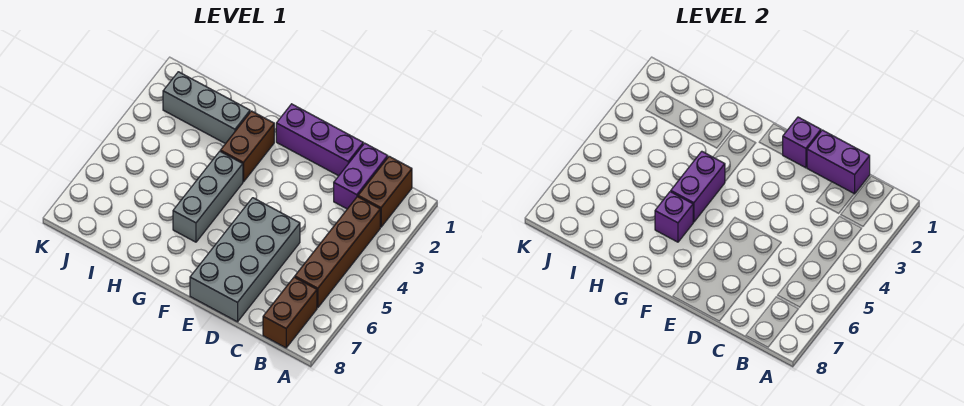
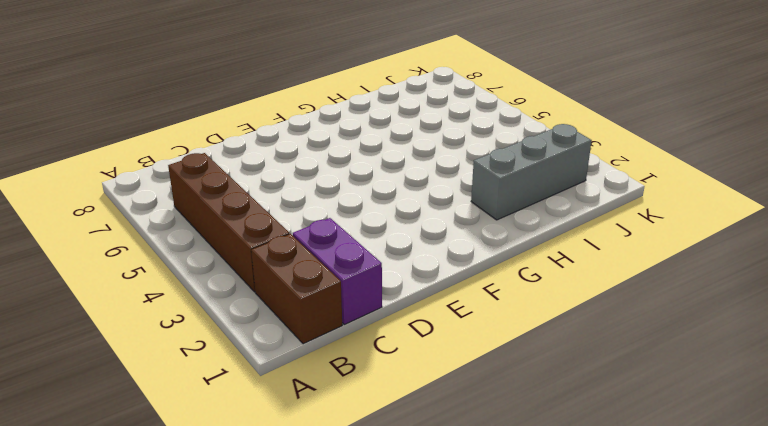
none -> brown 1x2 brick [263,277,317,348]
none -> purple 1x3 brick [276,104,363,176]
none -> grey 2x4 brick [190,198,300,322]

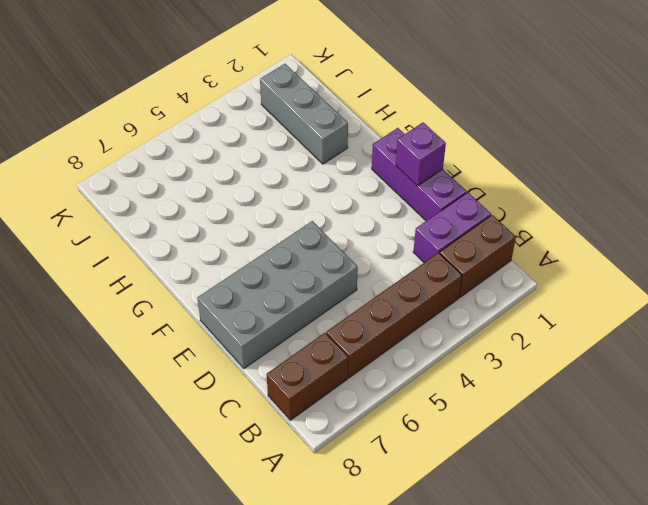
none -> brown 1x2 brick [220,111,274,182]
none -> grey 1x3 brick [173,151,243,242]
none -> purple 1x2 brick [807,130,870,194]

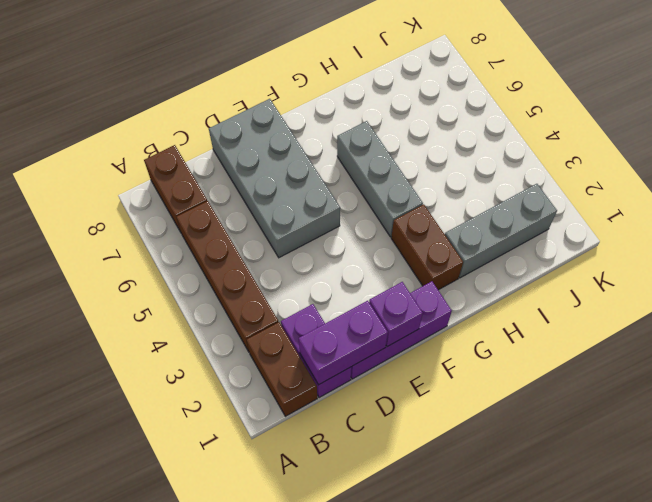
none -> purple 1x2 brick [671,151,725,222]
none -> purple 1x1 brick [655,192,693,242]

